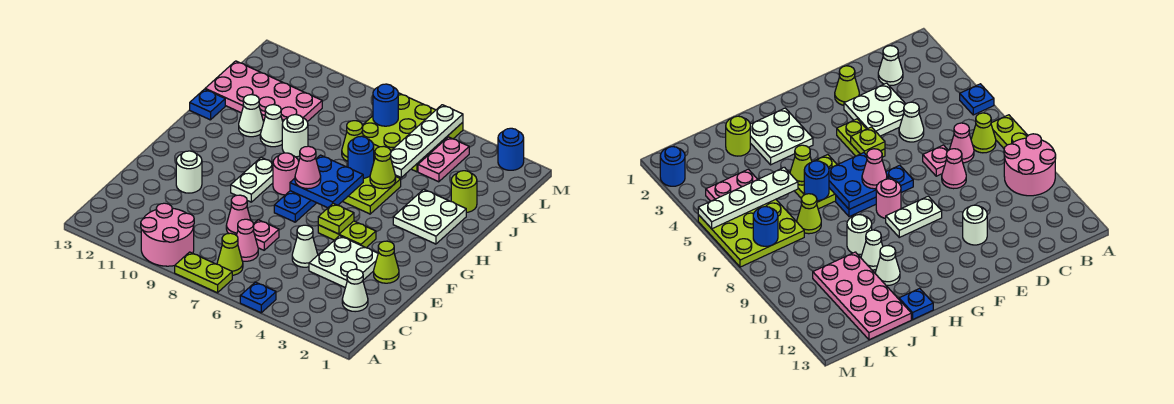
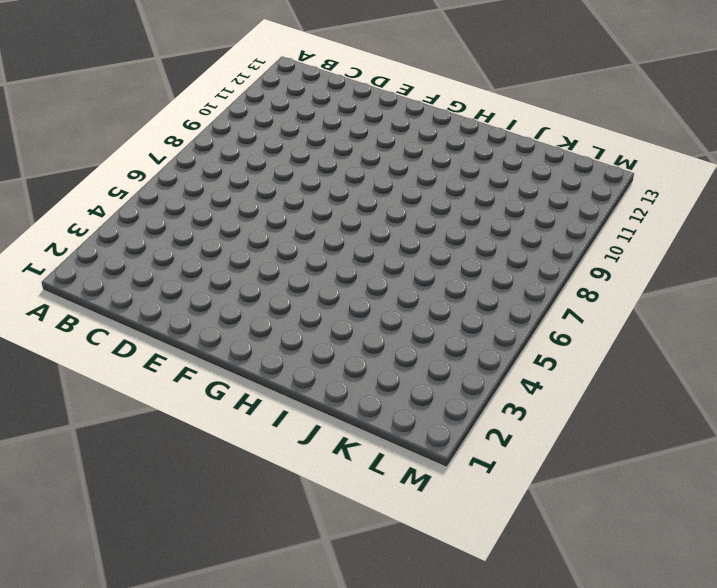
none -> blue 1x1 plate [240,282,276,313]
none -> lime 1x2 plate [175,252,232,293]
none -> pink 2x2 round brick [141,203,194,266]
none -> lime 1x1 cone [217,233,243,275]

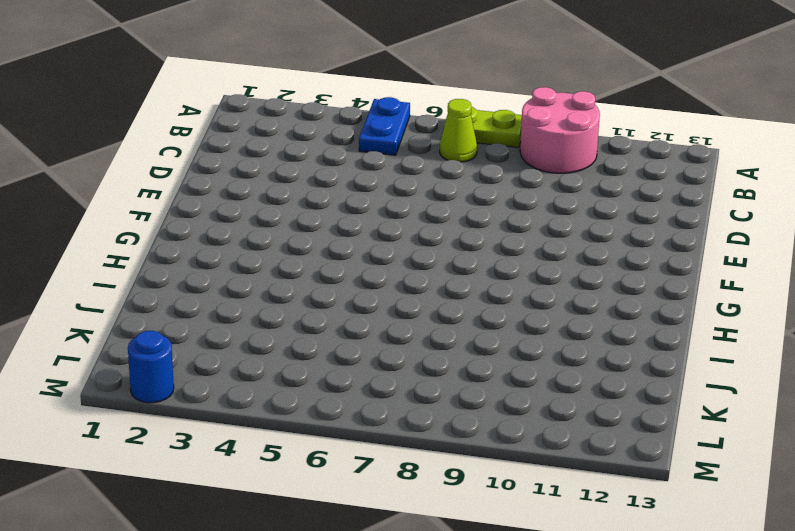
blue 1x2 plate [359,97,410,155] -> blue 1x1 plate [240,282,276,313]
none -> white 1x1 cone [342,269,368,312]
none -> pink 1x1 cone [236,219,258,261]
none -> white 2x2 plate [309,236,378,288]
none -> white 1x1 cone [292,225,318,267]

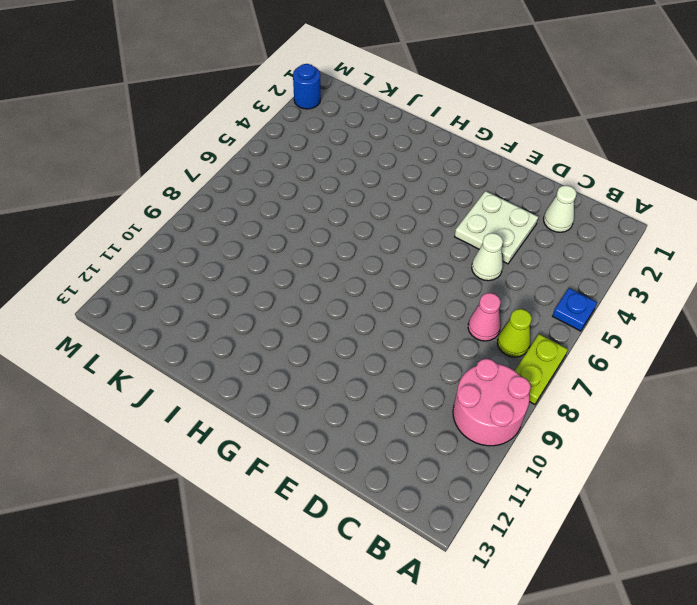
none -> pink 1x1 plate [253,220,279,250]
none -> pink 1x1 cone [226,195,251,235]
none -> lime 1x1 cone [374,241,399,283]
none -> white 1x1 round brick [176,151,202,193]

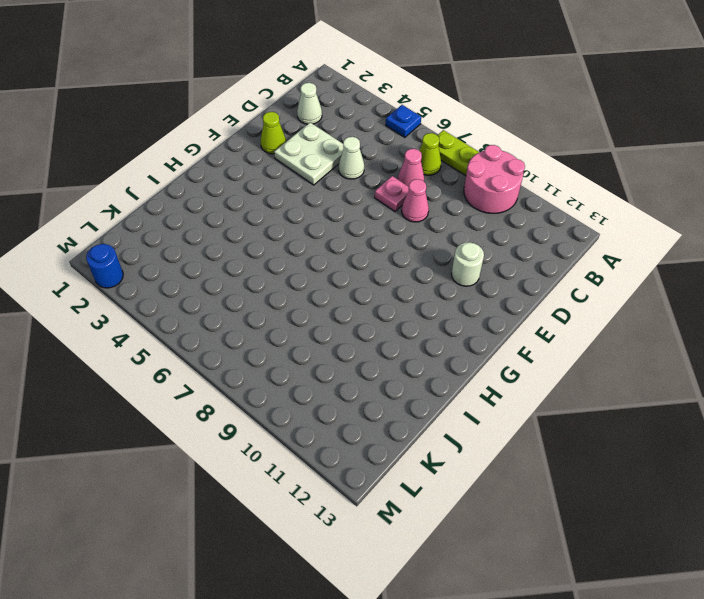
none -> lime 1x2 plate [318,221,376,248]
none -> blue 1x3 plate [274,191,316,222]
none -> white 1x2 plate [231,158,273,202]
none -> pink 1x1 round brick [273,153,299,195]

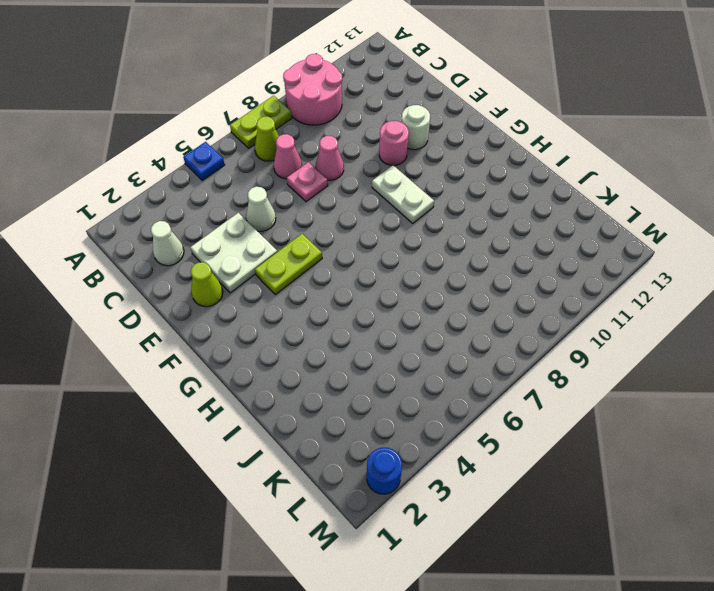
pink 1x1 round brick [379,121,409,166] -> pink 1x1 round brick moved to [273,153,299,195]
none -> blue 1x3 plate [274,191,316,222]
none -> white 2x2 plate [393,189,466,244]
none -> lime 2x2 plate [342,176,401,214]
none -> white 1x1 round brick [282,115,308,157]

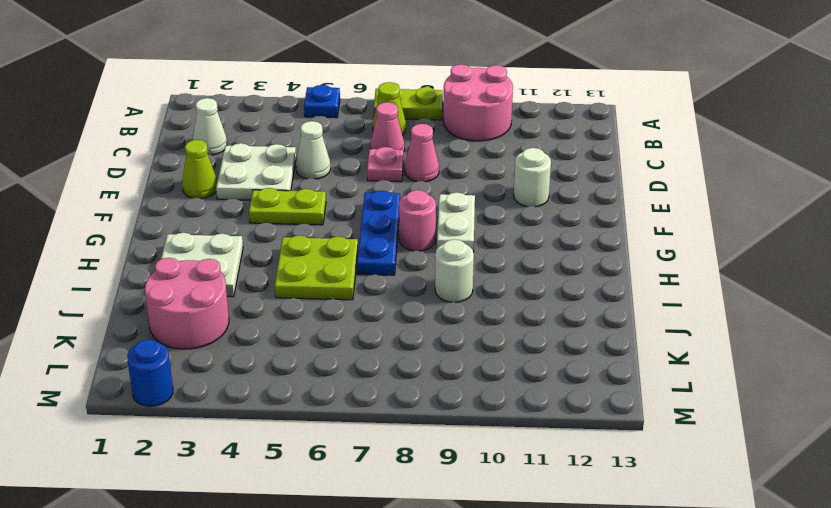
pink 2x2 round brick [145,258,229,349] -> lime 1x1 round brick [451,171,477,213]
none -> white 1x1 cone [260,105,283,147]
none -> white 1x1 cone [239,95,264,137]
none -> blue 1x1 plate [190,89,225,120]
none -> lime 1x1 cone [342,121,364,161]

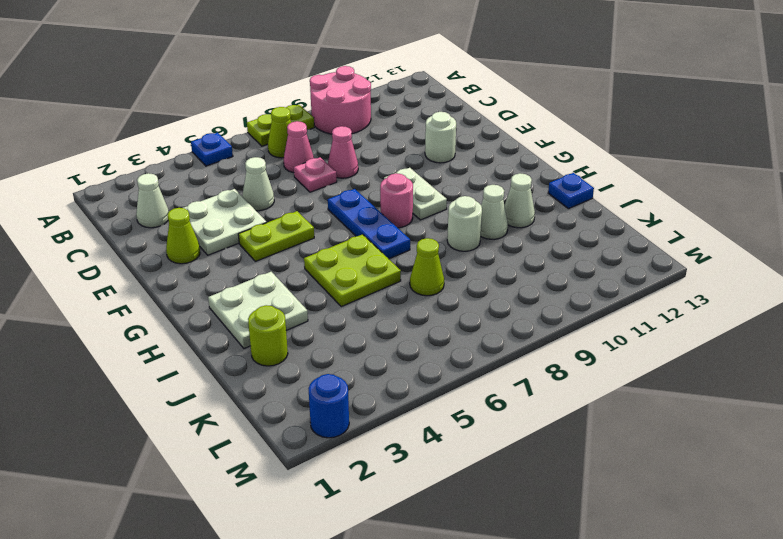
none -> pink 2x4 plate [205,61,322,122]
none -> pink 1x2 plate [418,137,469,182]
none -> lime 3x3 plate [362,93,463,172]
none -> lime 1x1 plate [318,203,354,234]

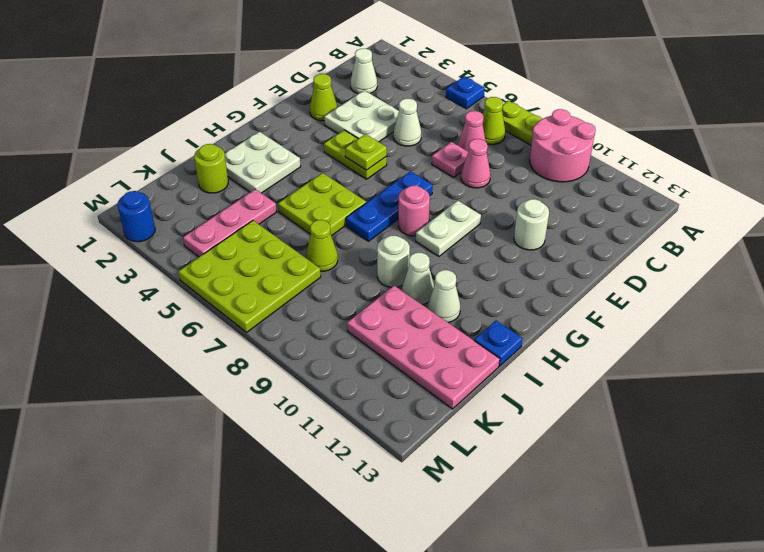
pink 1x3 plate [183,189,277,257] -> pink 1x2 plate [418,137,469,182]
none -> blue 2x2 plate [290,155,363,208]
none -> lime 1x1 cone [370,146,396,189]
none -> blue 1x1 round brick [348,136,374,178]
none -> white 1x4 plate [391,105,463,177]

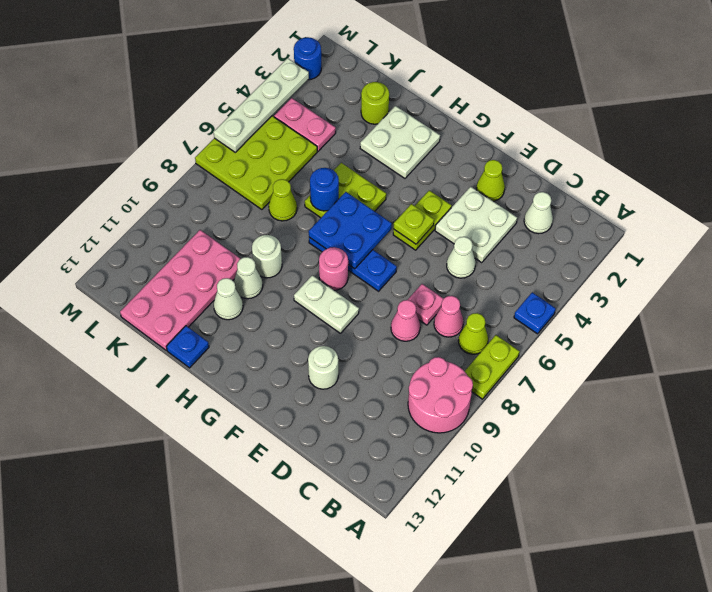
white 1x4 plate [214,58,309,152] -> white 1x4 plate turned to [391,105,463,177]
none -> lime 1x1 cone [370,146,396,189]
none -> blue 1x1 round brick [373,84,398,126]
none -> pink 1x1 cone [295,146,321,189]

